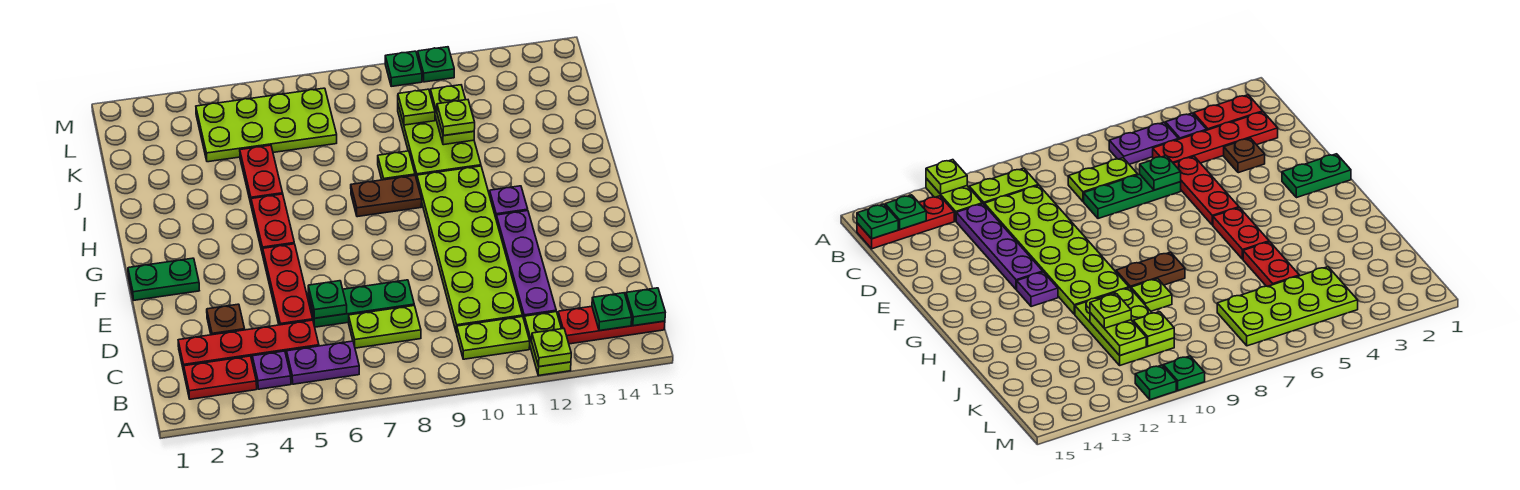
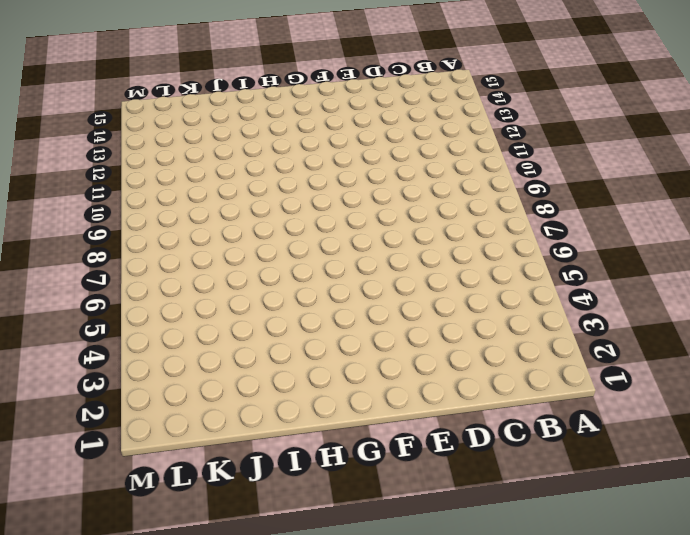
none -> lime 1x2 plate [524,312,571,376]
none -> red 1x2 plate [184,356,257,399]
none -> purple 1x1 plate [252,351,291,389]
none -> purple 1x2 plate [287,341,359,384]

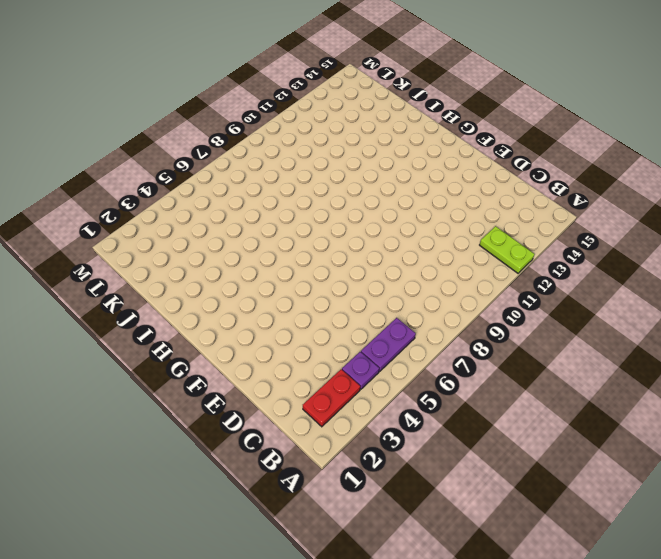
none -> lime 1x2 plate [457,316,530,359]
none -> red 1x3 plate [558,306,665,344]
none -> red 1x4 plate [178,320,319,371]
none -> lime 1x2 plate [349,305,421,348]

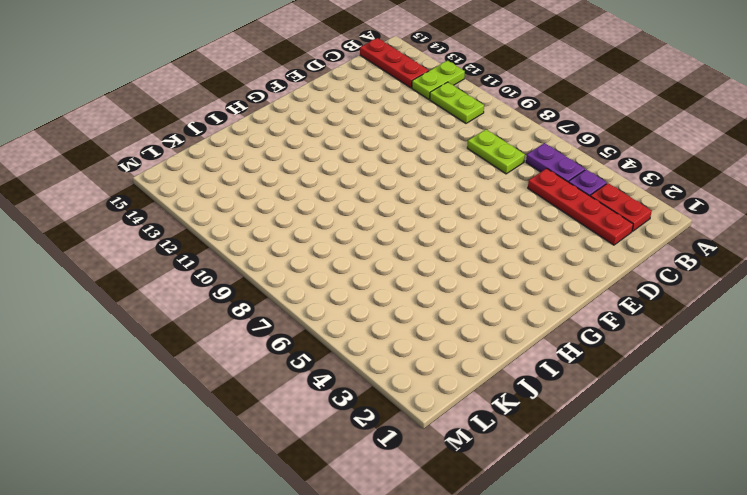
none -> lime 2x6 plate [417,166,523,333]
none -> purple 1x4 plate [496,211,556,319]
none -> brown 1x1 plate [207,304,245,335]
none -> red 1x3 plate [263,244,313,325]

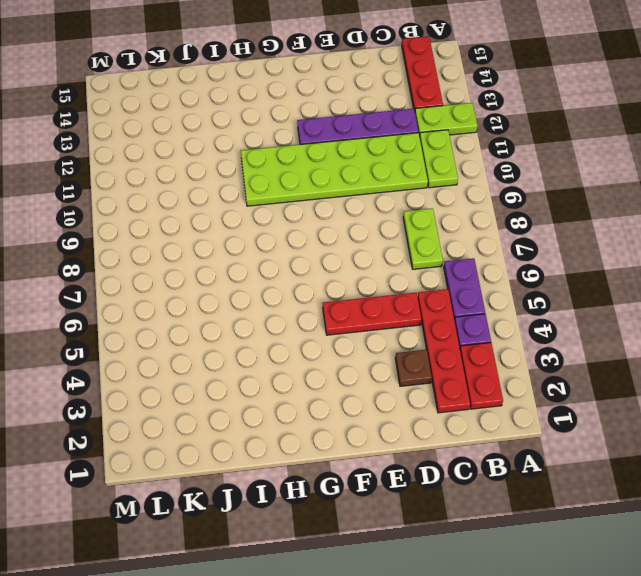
none -> green 1x3 plate [308,280,414,327]
none -> green 1x2 plate [128,258,199,300]
none -> red 1x2 plate [251,194,294,255]
none -> purple 1x1 plate [490,186,528,217]

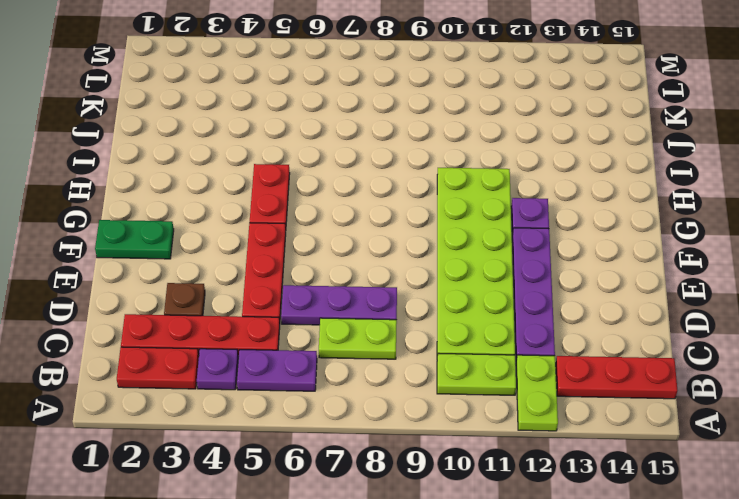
purple 1x3 plate [281,285,397,325] -> green 1x3 plate [308,280,414,327]
none -> brown 1x2 plate [351,175,422,217]
none -> red 1x2 plate [240,145,283,203]
none -> lime 1x1 plate [378,151,415,180]
none -> lime 2x3 plate [398,105,481,179]

